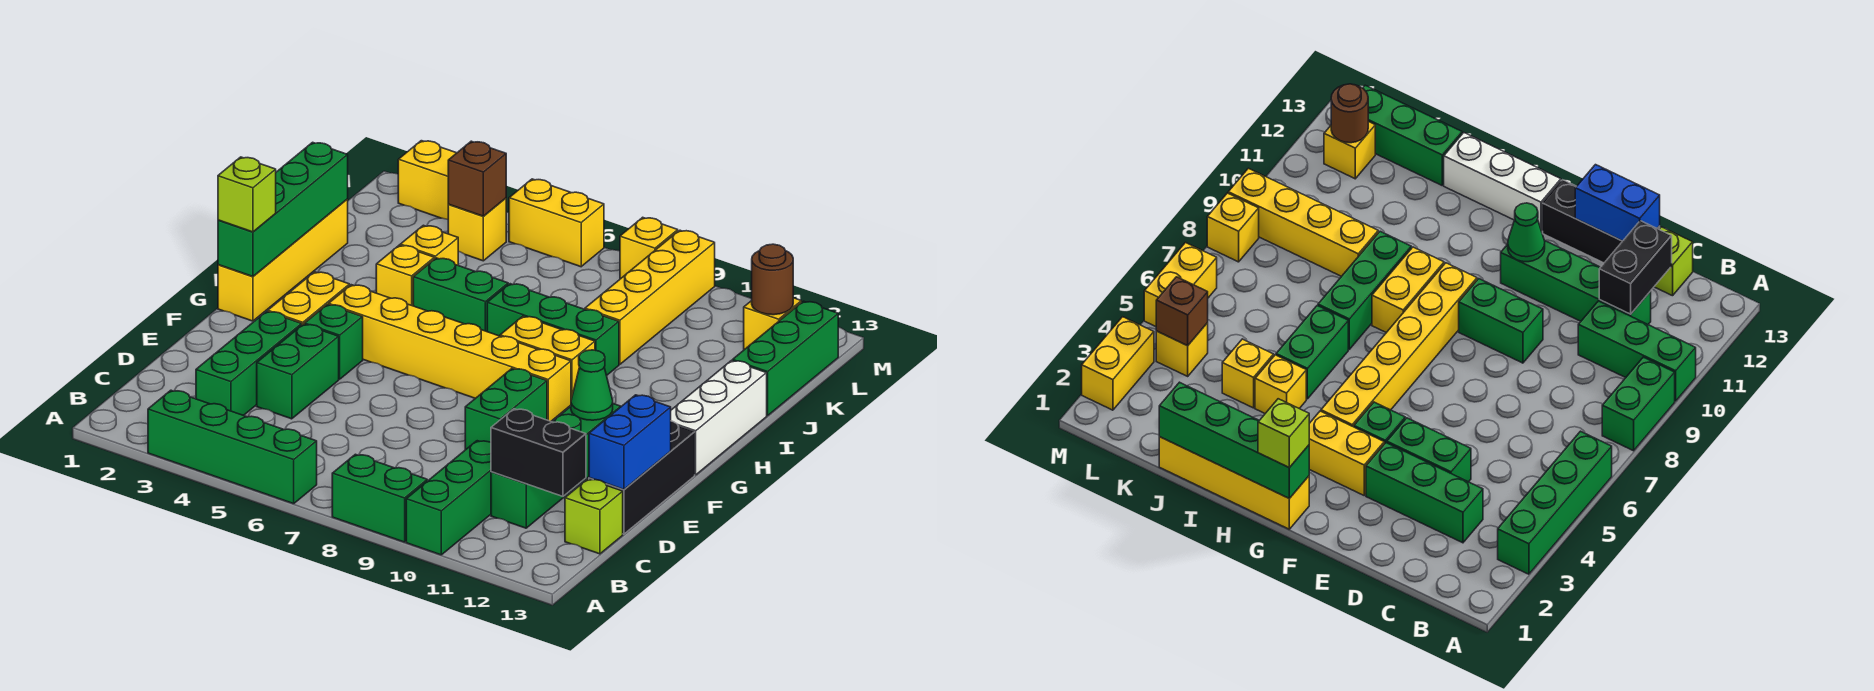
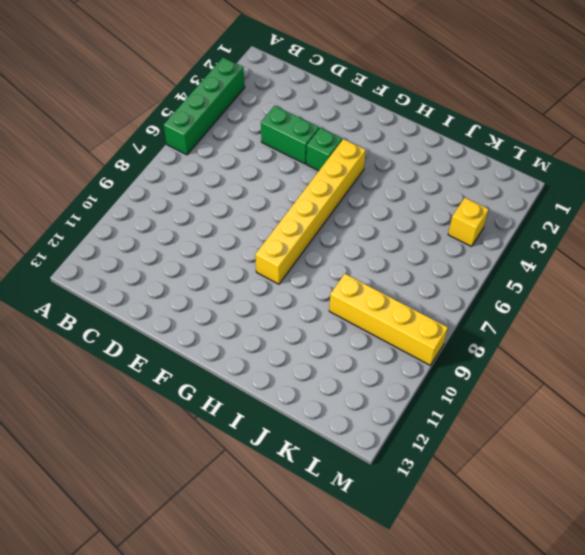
none -> green 1x2 brick [332,454,427,542]
none -> green 1x3 brick [406,441,491,555]
none -> green 1x3 brick [196,311,302,416]
none -> green 1x4 brick [491,404,621,528]

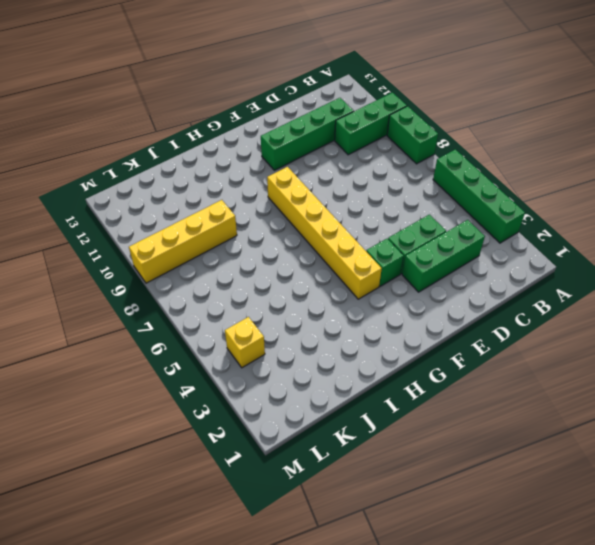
none -> lime 1x1 brick [565,479,623,554]
none -> black 1x3 brick [589,421,695,534]
none -> green 1x2 brick [465,369,547,450]
none -> yellow 1x2 brick [268,272,350,325]

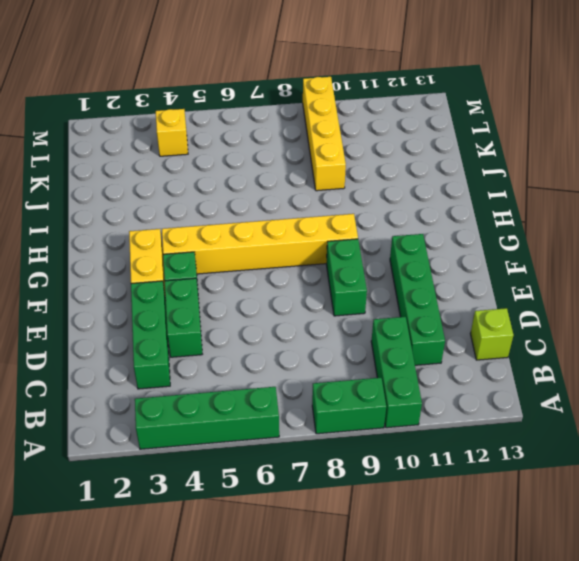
none -> black 1x3 brick [589,421,695,534]
none -> yellow 1x4 brick [218,199,348,321]
none -> white 1x3 brick [671,361,767,475]
none -> yellow 1x2 brick [500,316,595,400]

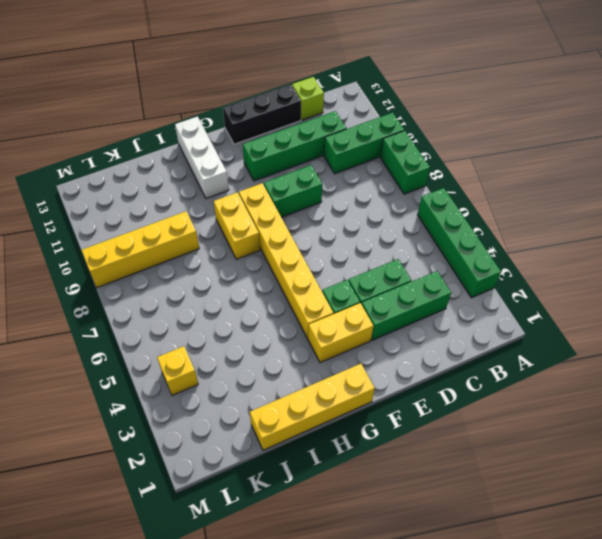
white 1x3 brick [175,116,229,199] -> white 1x3 brick turned to [671,361,767,475]
none -> yellow 1x1 brick [376,245,434,306]
none -> green 1x2 brick [413,258,508,332]
none -> green 1x3 brick [487,284,619,375]
none -> yellow 1x1 brick [400,225,458,265]

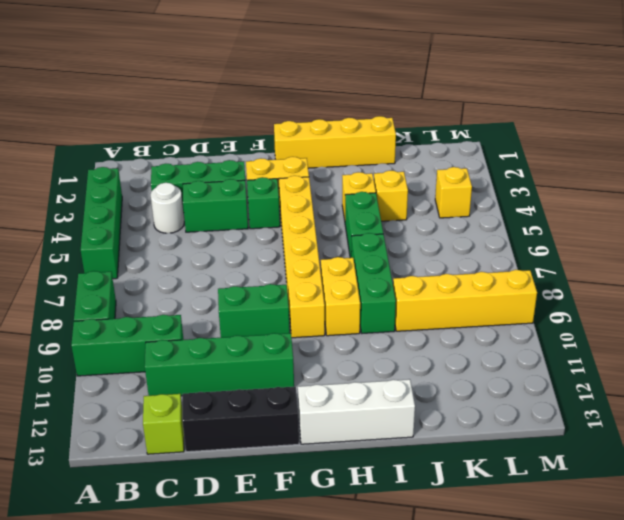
white 1x1 round brick [151,183,184,233] -> none
none -> green 1x3 brick [733,301,838,416]
none -> yellow 1x1 brick [744,298,801,350]
none -> yellow 1x2 brick [398,141,456,219]
none -> yellow 1x2 brick [509,179,604,267]

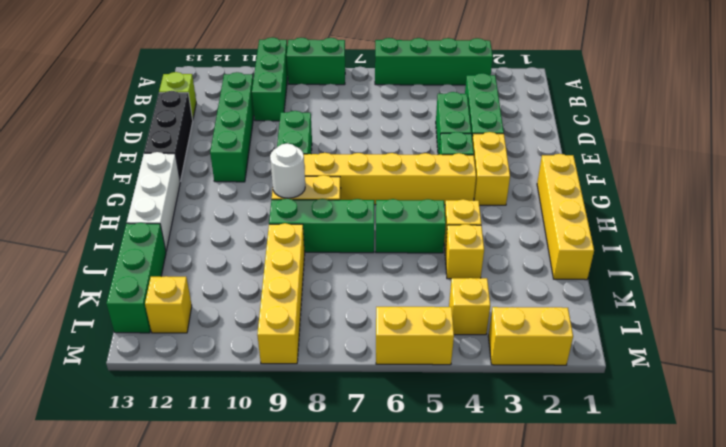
white 1x1 round brick [270,143,305,198] -> none
none -> yellow 1x1 brick [620,217,678,279]
none -> black 1x2 brick [491,409,586,496]
none -> blue 1x2 brick [589,395,671,490]
none -> green 1x1 cone [571,350,613,420]

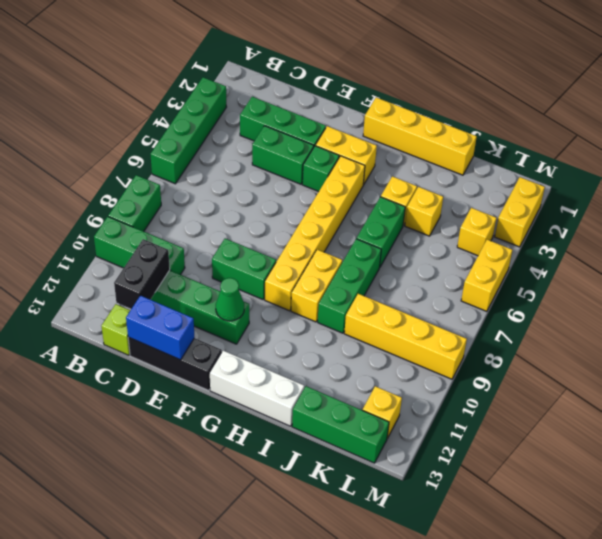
none -> yellow 1x1 brick [620,217,678,279]
none -> green 1x4 brick [218,142,348,277]
none -> brown 1x1 brick [448,141,506,216]
none -> brown 1x1 round brick [752,244,793,315]

